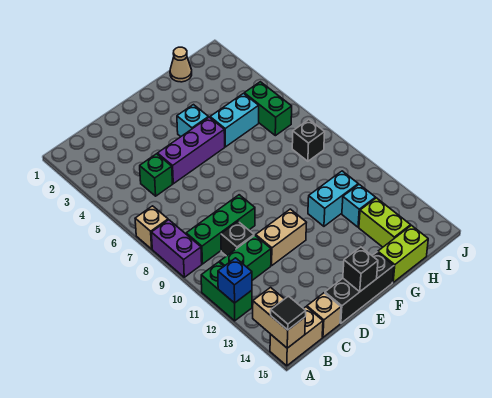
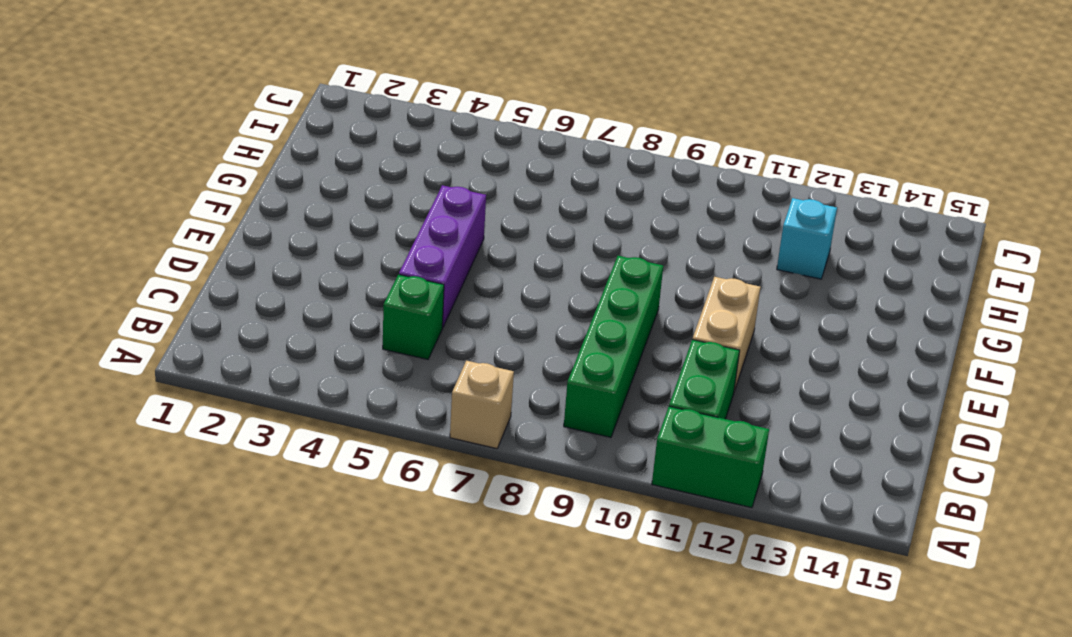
green 1x4 brick [564,256,663,437] -> green 1x3 brick [186,195,255,264]
none -> purple 1x2 brick [151,220,202,277]
none -> tan 1x2 brick [270,307,323,366]
none -> black 1x1 brick [221,222,254,256]

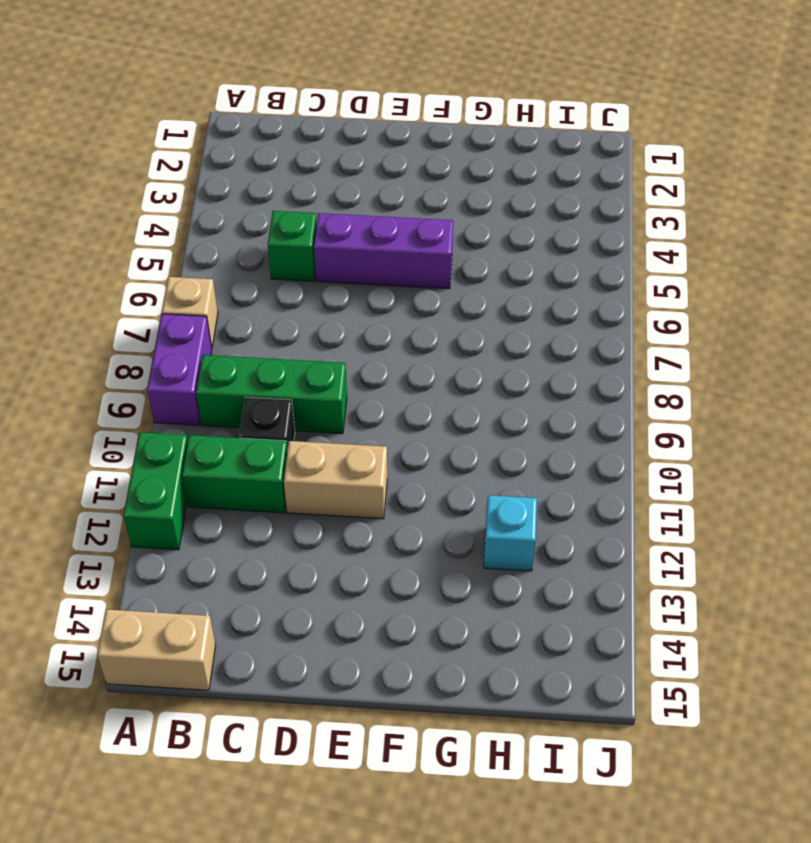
none -> tan 1x1 brick [307,293,341,337]
none -> black 1x3 brick [325,252,394,323]
none -> cyan 1x1 brick [177,105,208,137]

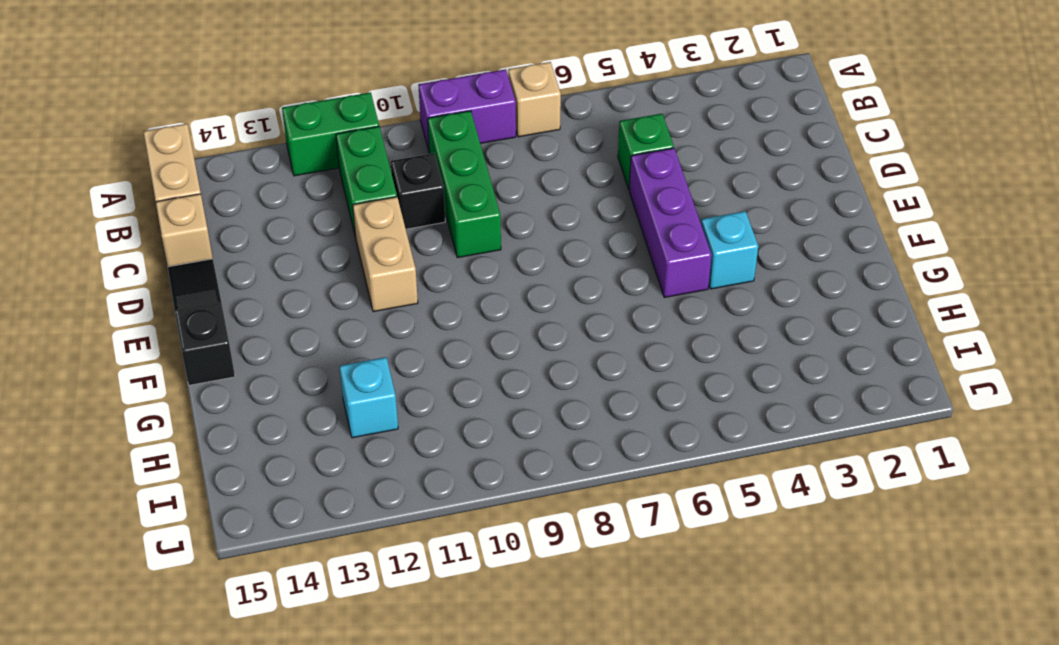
black 1x3 slope [168,259,235,385] -> black 1x3 brick [325,252,394,323]
none -> cyan 1x2 brick [210,94,259,147]
none -> cyan 1x2 brick [308,171,358,226]
none -> lime 1x2 brick [378,226,428,282]

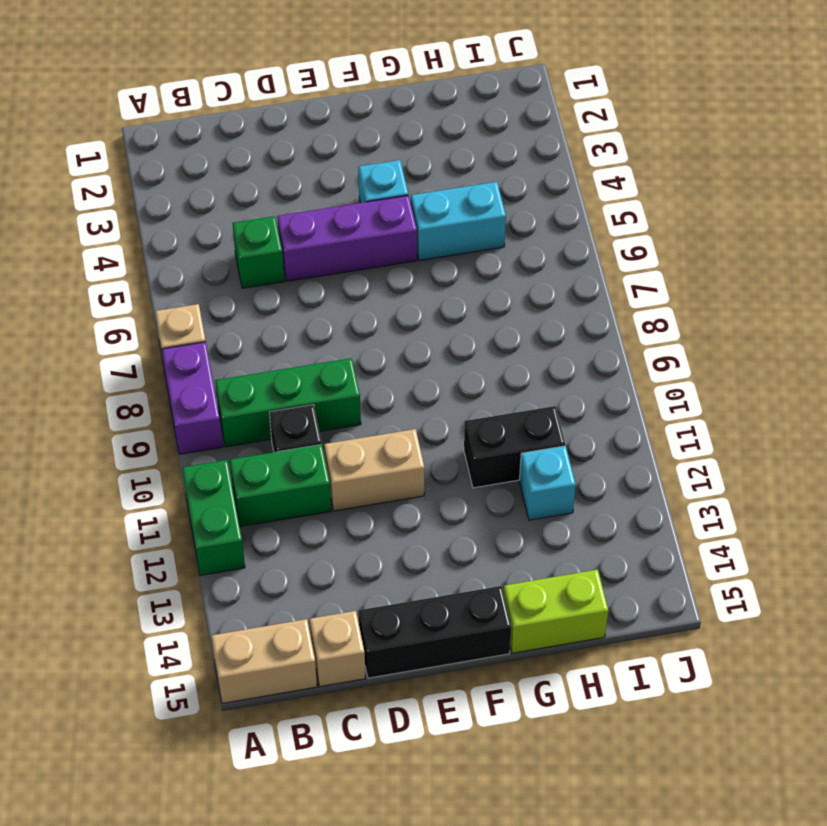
black 1x2 brick [464,406,565,488] -> cyan 1x2 brick [308,171,358,226]
none -> tan 1x1 cone [170,47,192,82]
none -> lime 1x2 brick [359,198,411,247]
none -> green 1x2 brick [244,82,292,136]

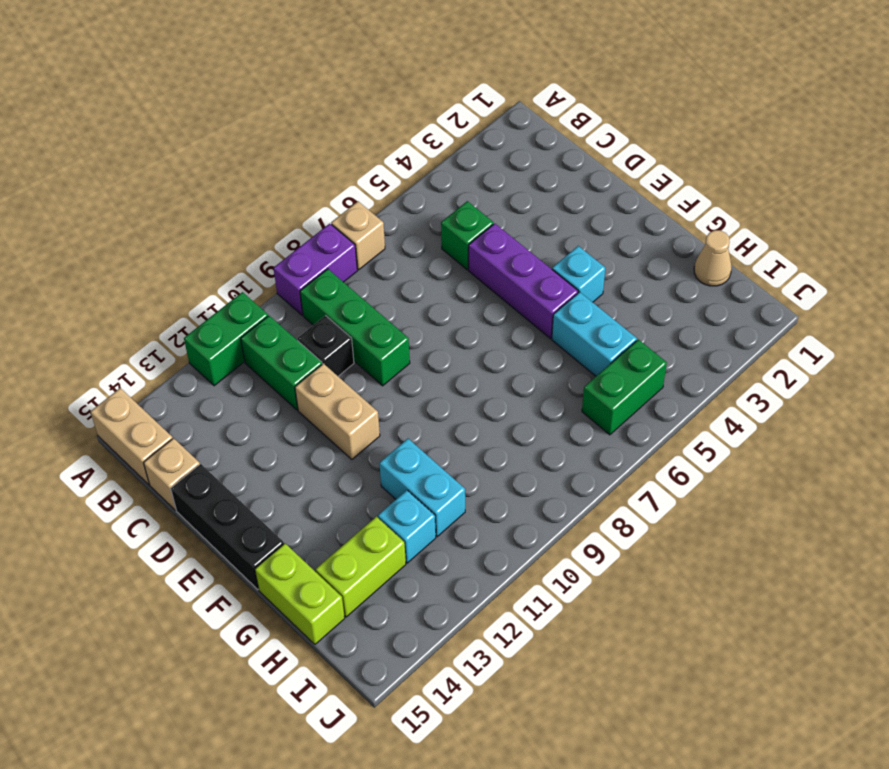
none -> black 1x1 brick [292,120,325,161]
none -> blue 1x1 brick [218,258,252,303]
none -> tan 1x2 brick [253,287,305,348]

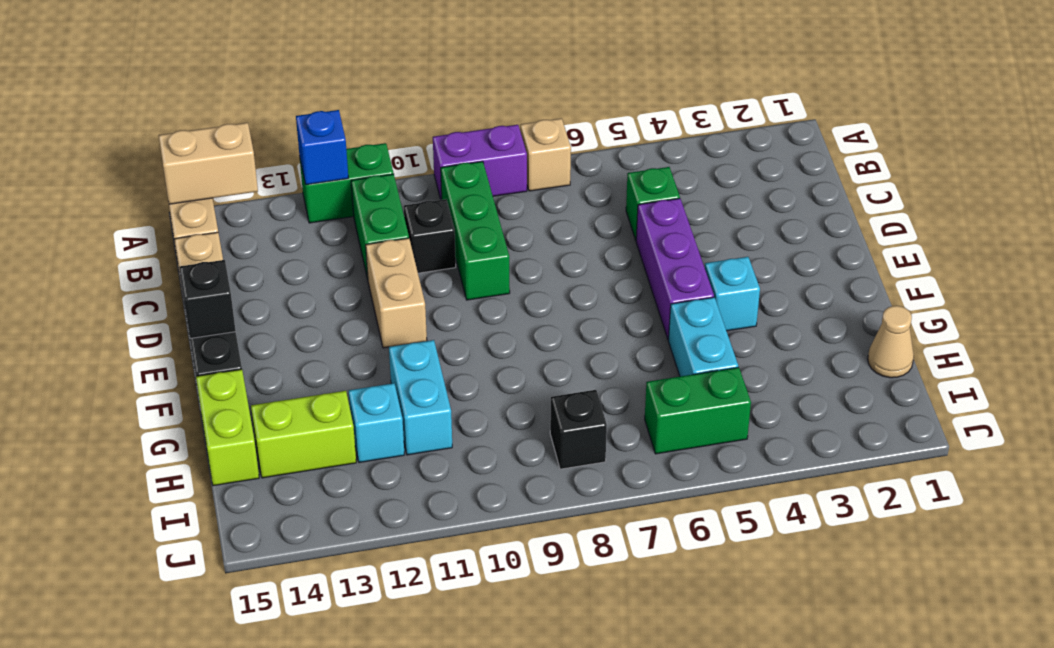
none -> black 1x1 tile [271,296,306,330]

